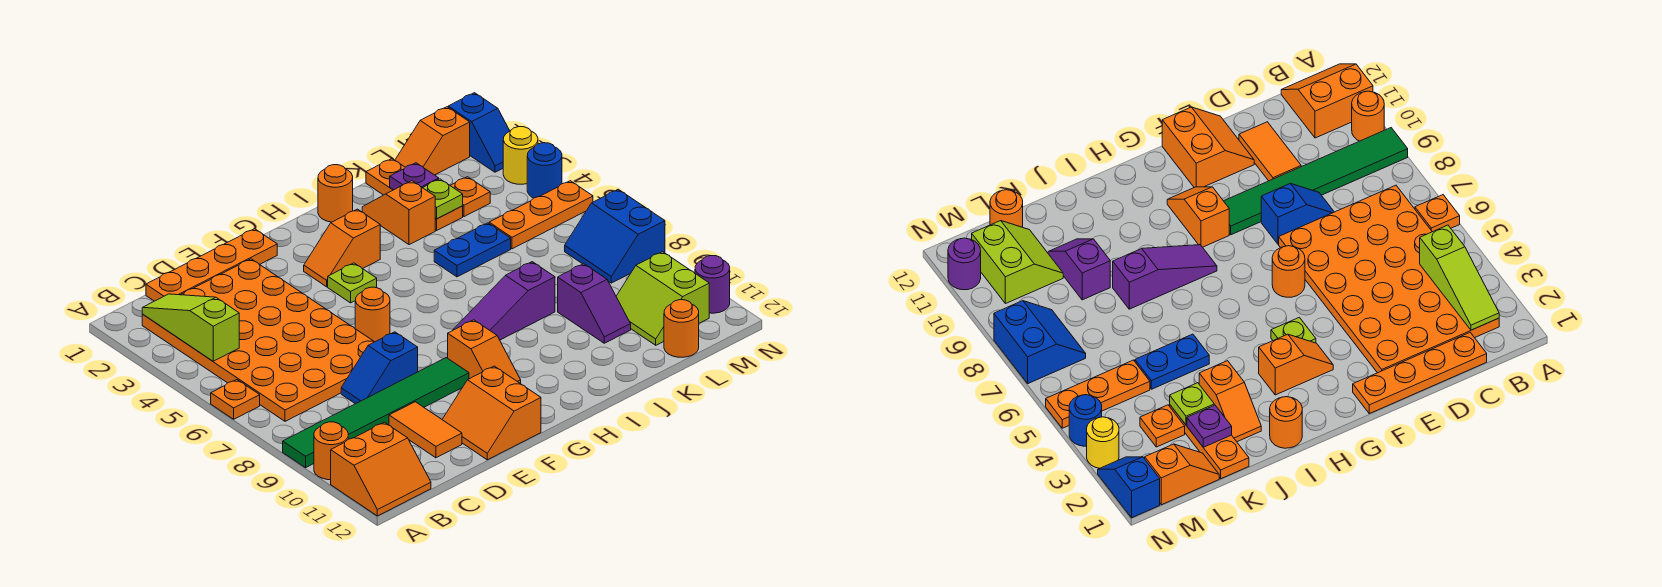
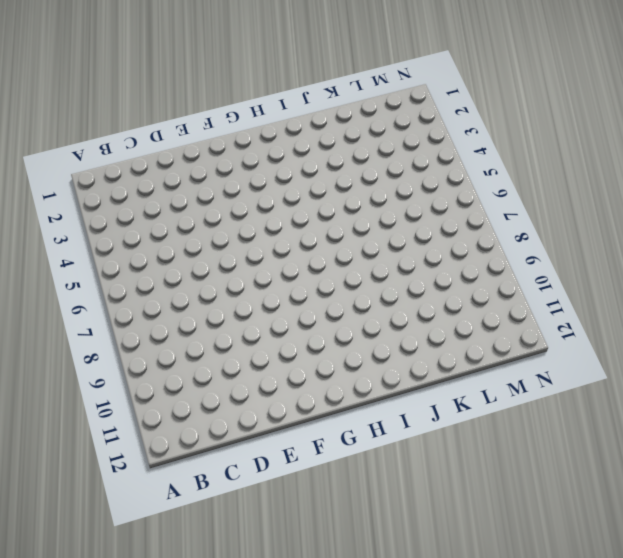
none -> orange 1x1 plate [211,380,260,419]
none -> green 1x6 tile [283,358,469,468]
none -> orange 1x1 round brick [314,422,348,480]
none -> orange 2x2 slope [331,422,431,516]

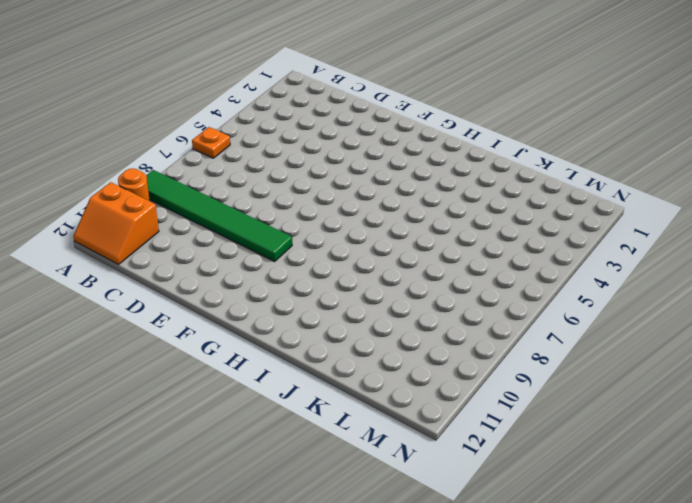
none -> orange 4x6 plate [142,259,374,421]
none -> orange 1x4 plate [146,229,277,301]
none -> blue 1x2 slope [341,332,418,404]
none -> orange 1x2 tile [389,402,462,458]

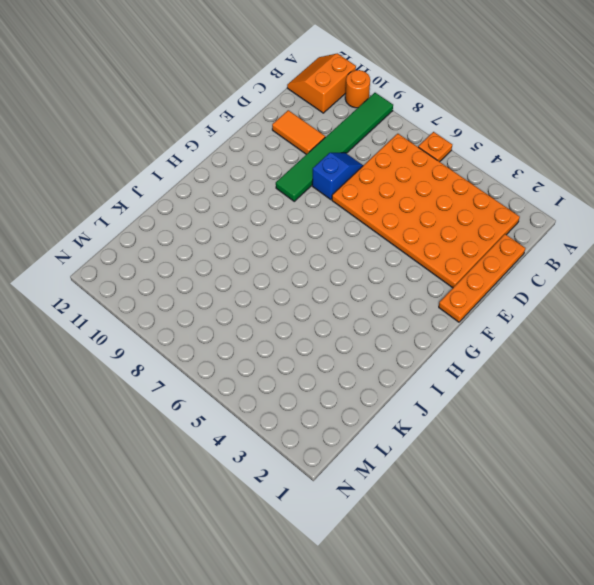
none -> orange 2x2 slope [442,366,541,460]
none -> orange 1x1 round brick [355,287,390,342]
none -> orange 1x2 slope [304,209,380,287]
none -> lime 1x1 plate [328,263,377,303]

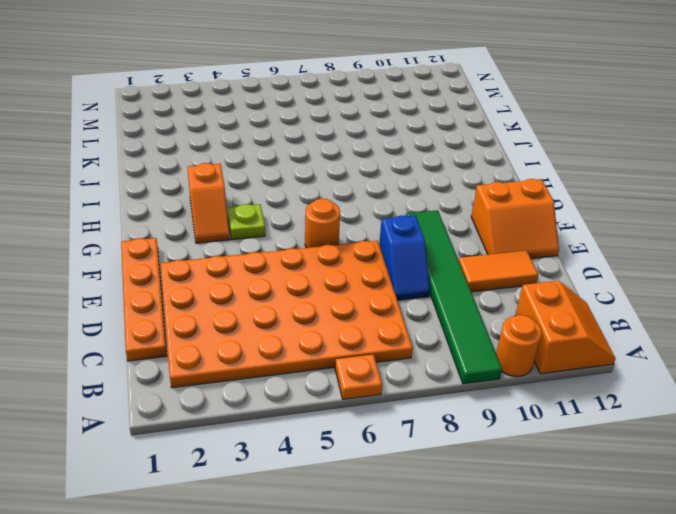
none -> orange 1x2 slope [448,320,521,384]
none -> purple 1x3 slope [452,262,555,340]
none -> orange 1x1 round brick [318,165,353,222]
none -> orange 1x2 slope [362,181,436,245]

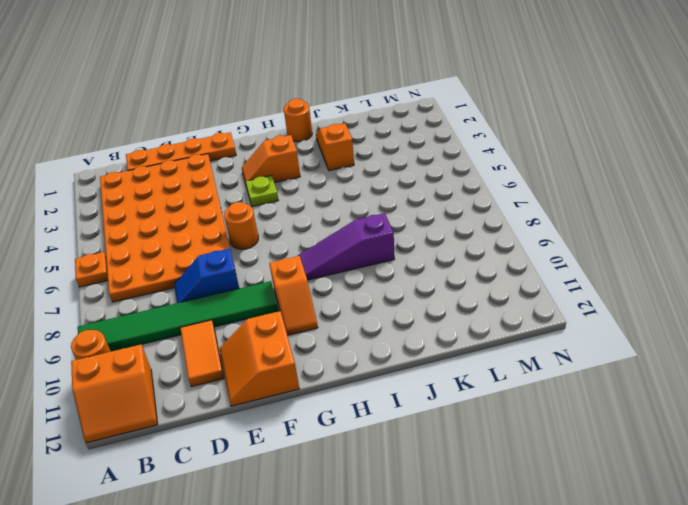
none -> blue 1x2 plate [434,223,511,277]
none -> orange 1x3 plate [366,159,463,230]
none -> purple 1x2 slope [558,264,631,343]
none -> orange 1x2 slope [395,107,470,175]

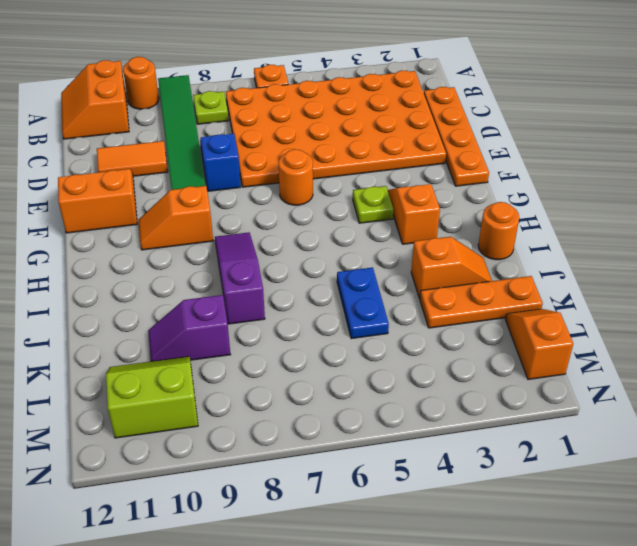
lime 1x1 plate [193,91,229,124] -> lime 1x1 plate moved to [423,179,463,219]
none -> orange 1x1 plate [450,177,490,217]
none -> orange 1x3 plate [489,181,593,249]
none -> orange 1x1 round brick [664,300,699,357]
none -> blue 2x2 slope [565,189,665,283]

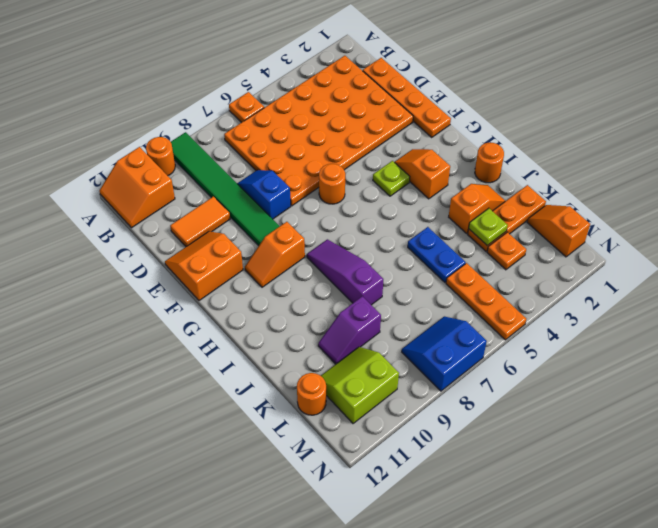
none -> blue 1x2 slope [448,93,510,172]
none -> yellow 1x1 round brick [503,127,538,184]
none -> blue 1x1 round brick [527,143,562,198]
none -> purple 1x1 round brick [695,256,730,313]

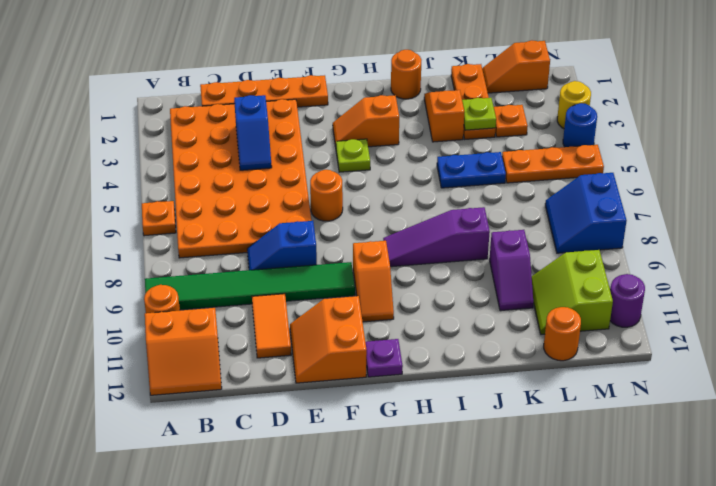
blue 1x2 slope [234,95,272,170] -> blue 1x2 slope moved to [448,93,510,172]
purple 1x1 plate [365,339,403,377] -> purple 1x1 plate moved to [390,163,439,190]
none -> lime 1x3 slope [142,294,239,361]

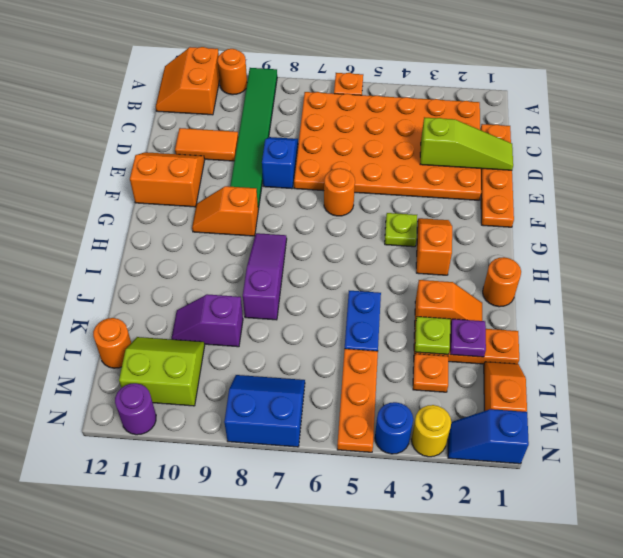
lime 1x3 slope [420,117,513,170] -> lime 1x3 slope moved to [142,294,239,361]

